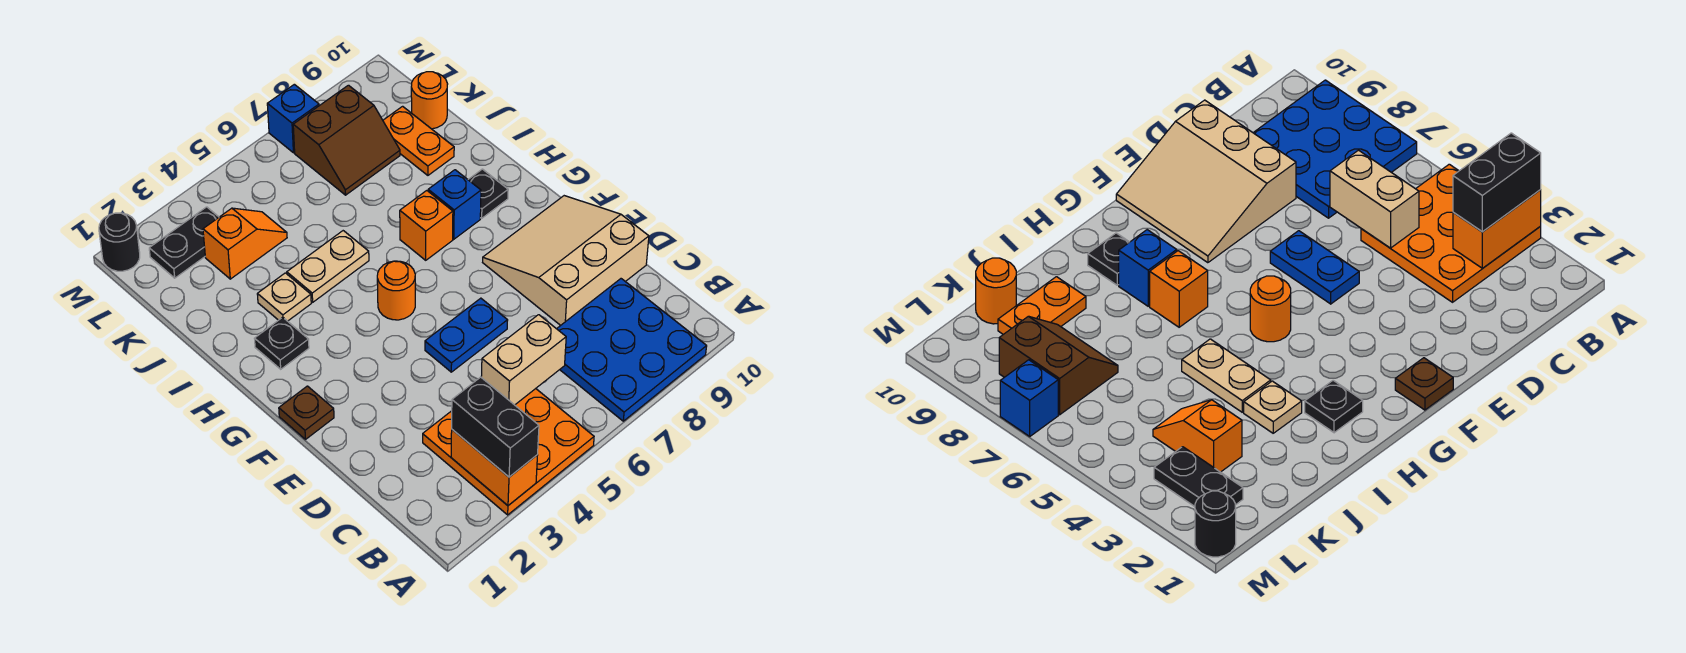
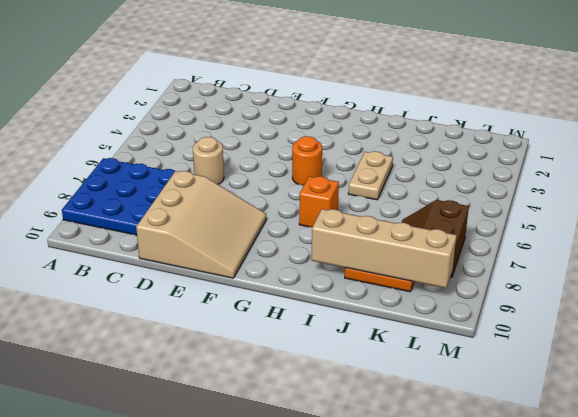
tan 1x1 round brick [193,137,224,185] -> none
tan 1x4 brick [312,209,457,288] -> none
none -> orange 3x3 plate [423,389,594,515]
none -> blue 1x2 plate [425,298,508,372]
none -> brown 1x1 plate [279,386,334,439]

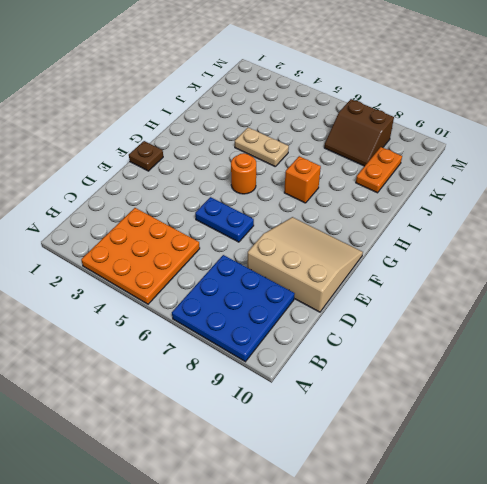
none -> black 1x1 plate [254,317,309,369]
none -> blue 1x1 brick [428,170,481,239]
none -> black 1x1 plate [468,169,508,218]

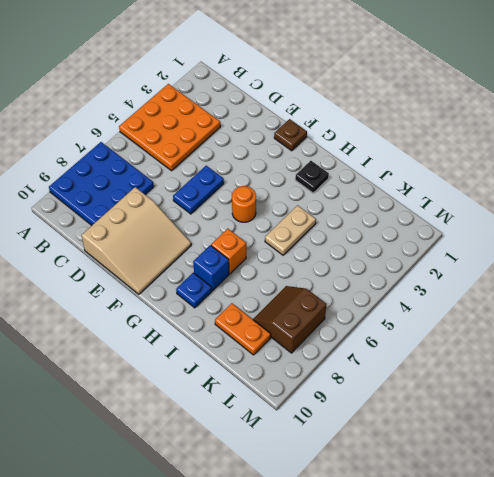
blue 1x1 plate [176,273,212,308] -> black 1x1 plate [468,169,508,218]
none -> tan 1x1 plate [257,273,311,321]
none -> orange 1x2 slope [203,208,287,279]
none -> orange 1x1 round brick [411,72,447,129]

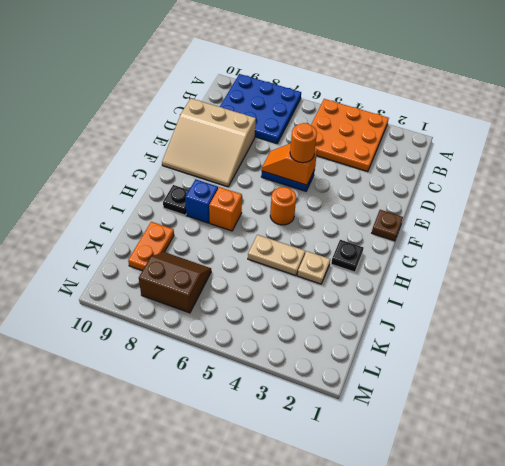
orange 1x2 slope [262,143,317,185] -> orange 1x2 slope moved to [203,208,287,279]
orange 1x1 round brick [290,123,317,163] -> orange 1x1 round brick moved to [411,72,447,129]
none -> black 1x2 plate [149,207,219,278]
none -> black 1x1 round brick [99,213,140,271]
none -> blue 1x1 brick [267,84,319,153]

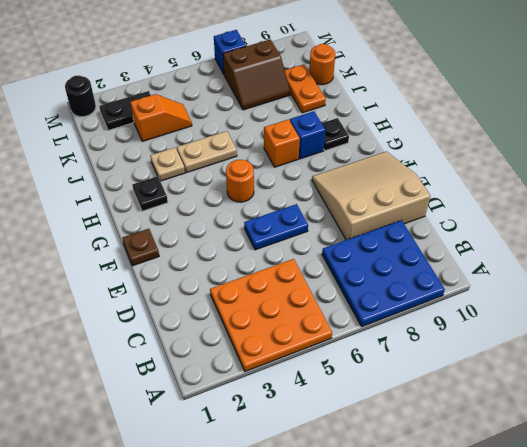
none -> orange 1x2 brick [451,430,538,505]
none -> tan 1x2 brick [481,315,566,405]
none -> black 1x2 brick [452,377,539,477]

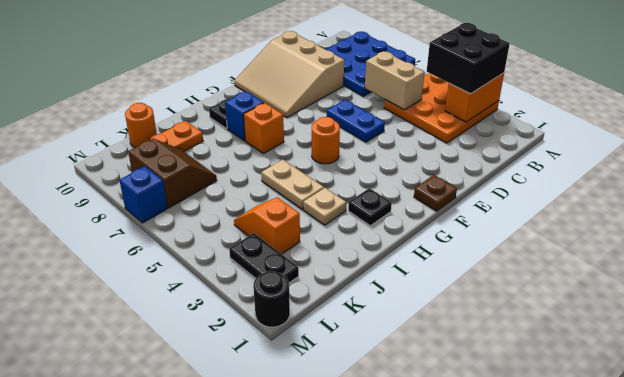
black 2x2 brick [427,23,510,94] -> black 1x2 brick [452,377,539,477]

